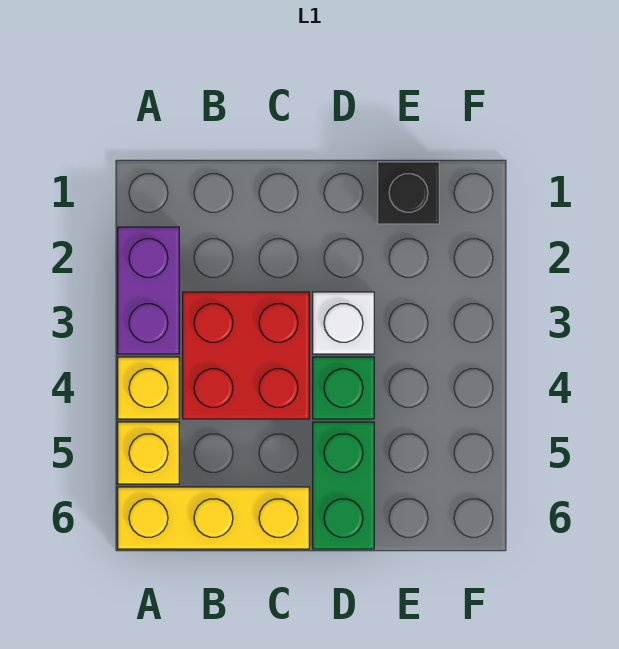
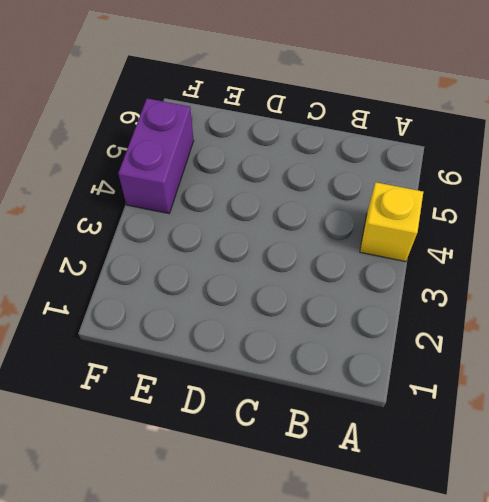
purple 1x2 brick [118,99,194,214] -> purple 1x2 brick moved to [118,227,179,354]
none -> yellow 1x1 brick [118,422,179,484]
none -> yellow 1x3 brick [118,487,309,549]

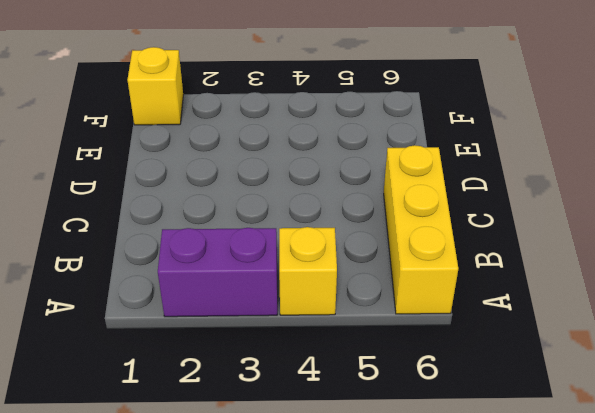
yellow 1x1 brick [127,47,183,125] -> yellow 1x1 brick moved to [118,422,179,484]
none -> red 2x2 brick [183,292,309,419]
none -> white 1x1 brick [313,292,374,354]

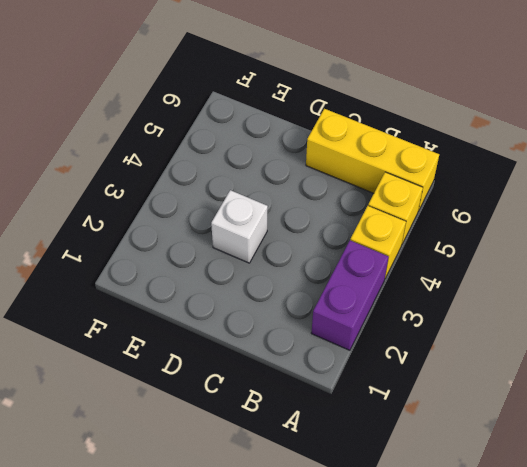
none -> red 2x2 brick [183,292,309,419]
none -> green 1x1 brick [313,357,374,419]

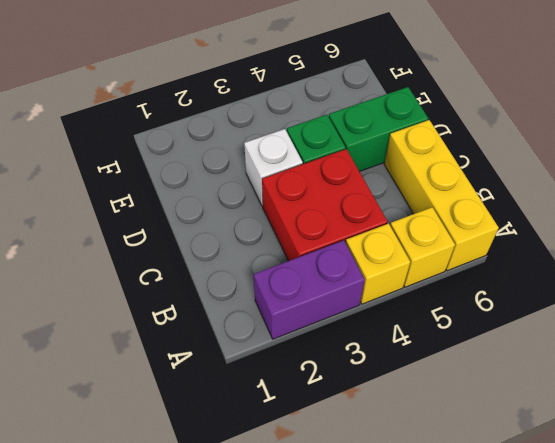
none -> black 1x1 brick [378,162,439,224]

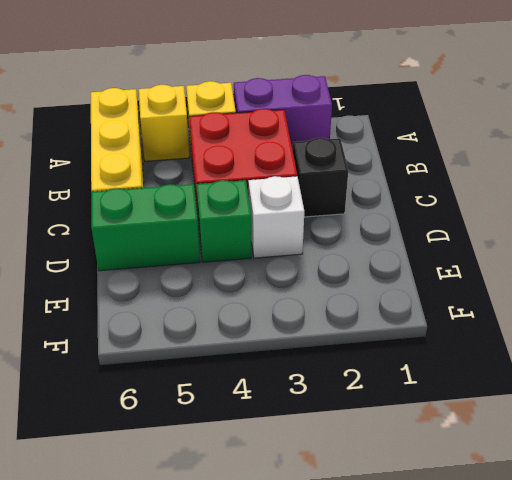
black 1x1 brick [293,138,348,217] -> black 1x1 brick moved to [378,162,439,224]

